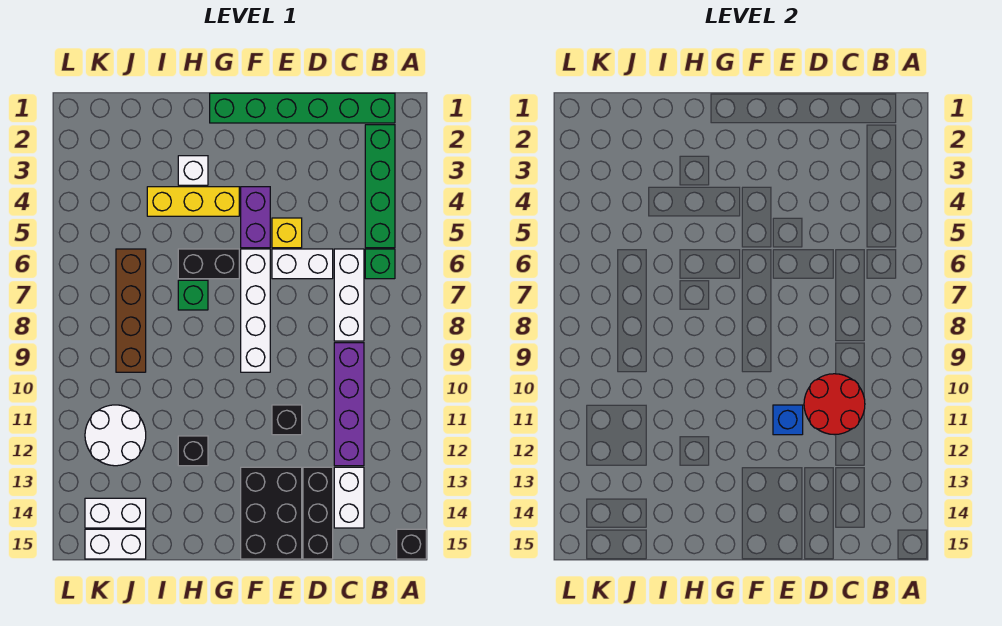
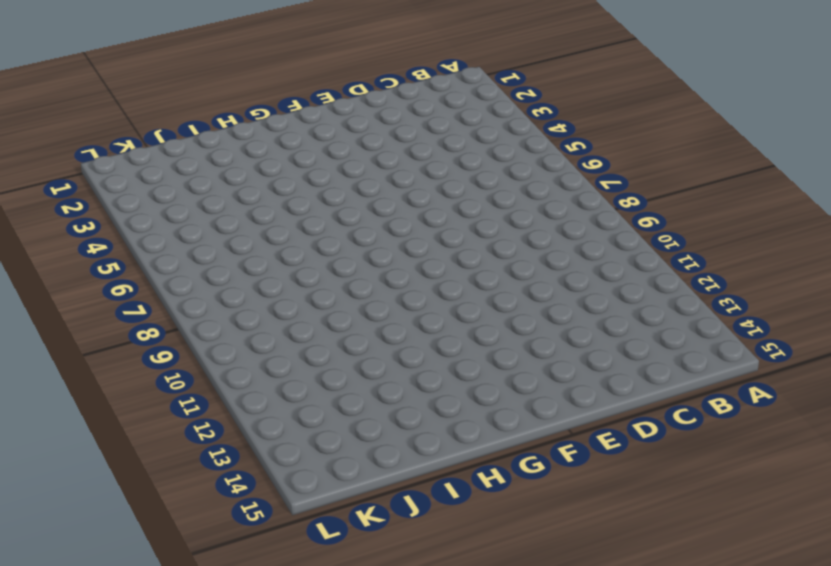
none -> black 1x1 brick [397,529,426,559]
none -> green 1x6 brick [210,93,395,123]
none -> green 1x4 brick [365,125,395,248]

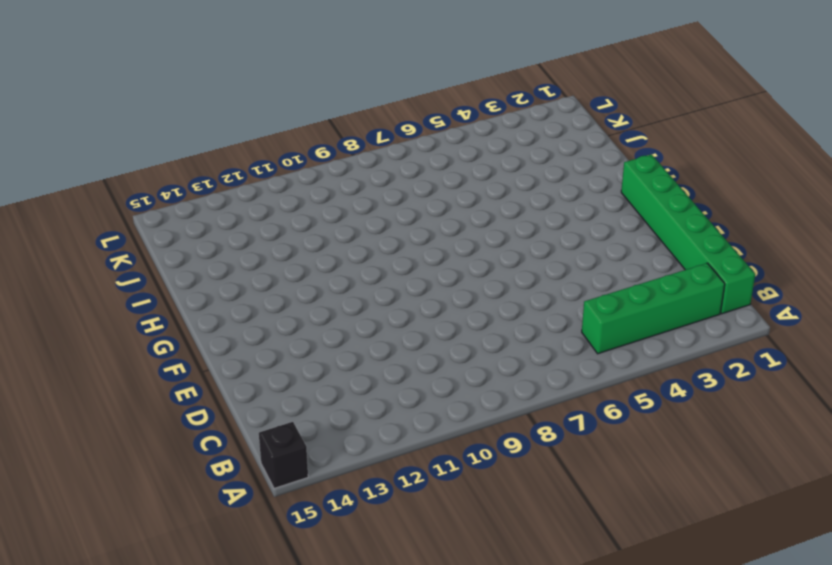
none -> green 1x1 brick [365,249,395,279]
none -> white 1x3 brick [334,249,364,341]
none -> purple 1x4 brick [334,343,364,466]

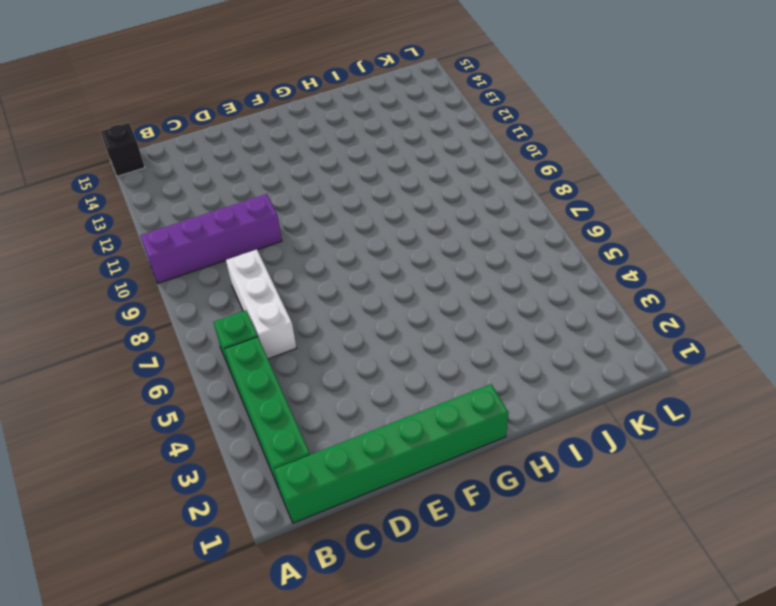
purple 1x4 brick [140,194,282,283] -> purple 1x4 brick turned to [334,343,364,466]
none -> white 1x2 brick [334,467,364,528]
none -> white 1x2 brick [272,249,333,279]
none -> black 1x3 brick [303,467,333,559]

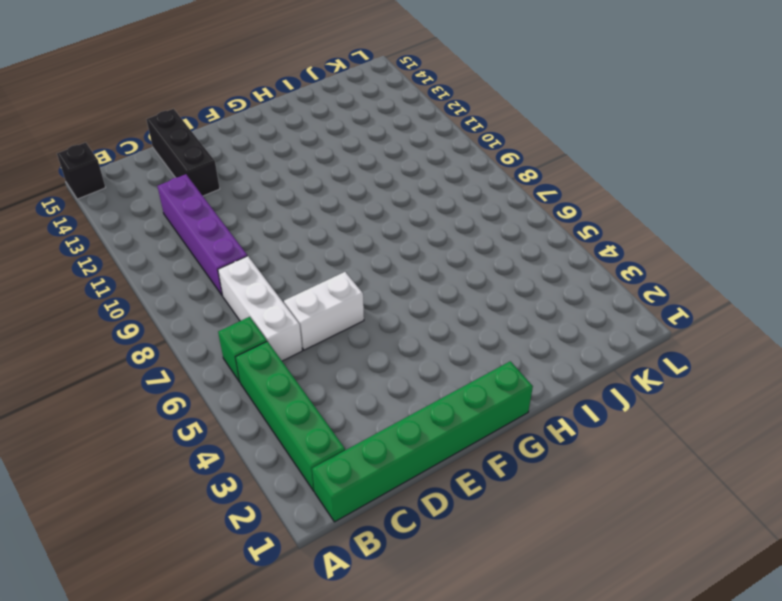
none -> white 1x2 brick [334,467,364,528]
none -> yellow 1x1 brick [272,218,302,248]
none -> black 1x1 brick [272,405,302,435]

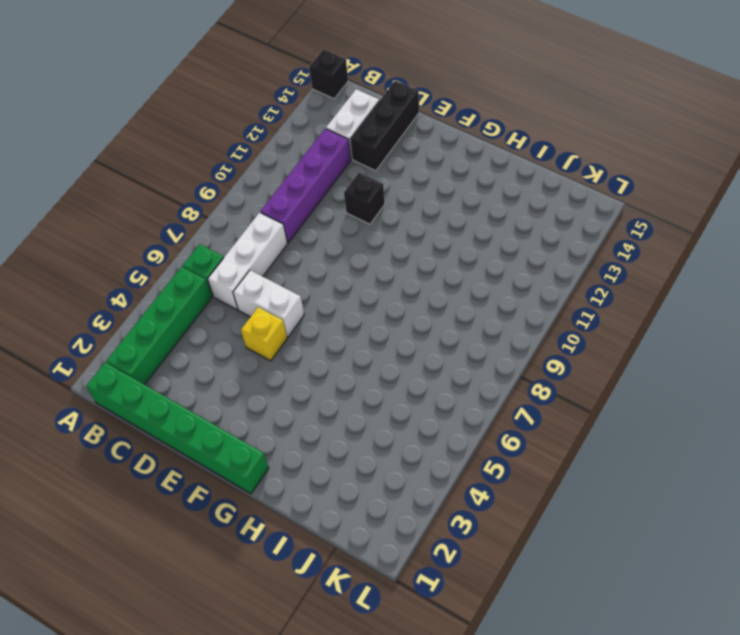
none -> black 2x3 brick [241,467,302,559]
none -> purple 1x2 brick [241,187,270,248]
none -> white 1x4 brick [241,249,270,372]

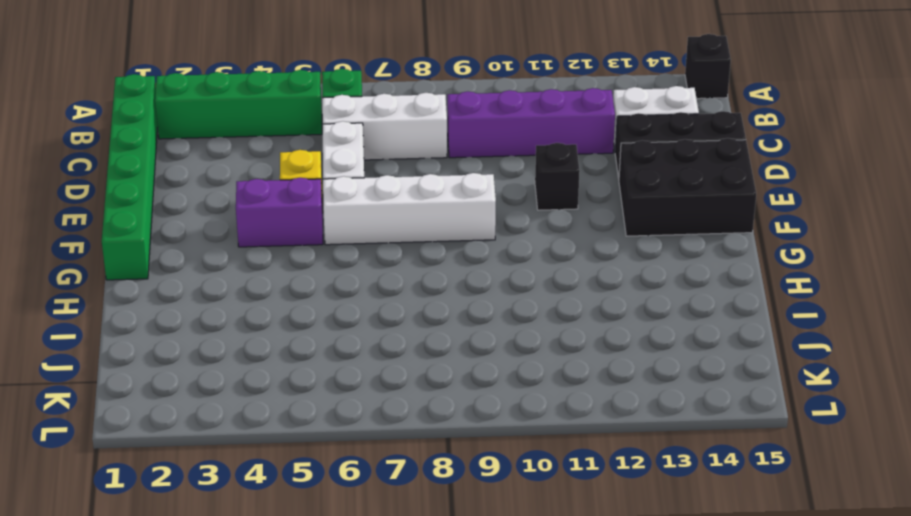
none -> yellow 1x3 brick [147,187,239,216]
none -> black 1x2 brick [178,249,239,279]
none -> white 1x1 brick [178,156,208,185]

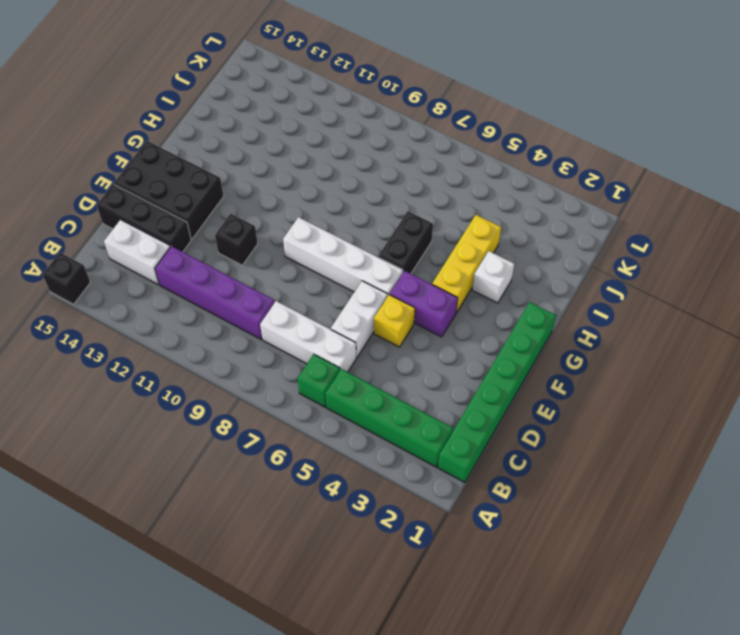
none -> green 1x1 brick [178,280,208,310]
none -> black 1x1 brick [178,436,208,466]
none -> brown 1x4 brick [116,249,146,372]

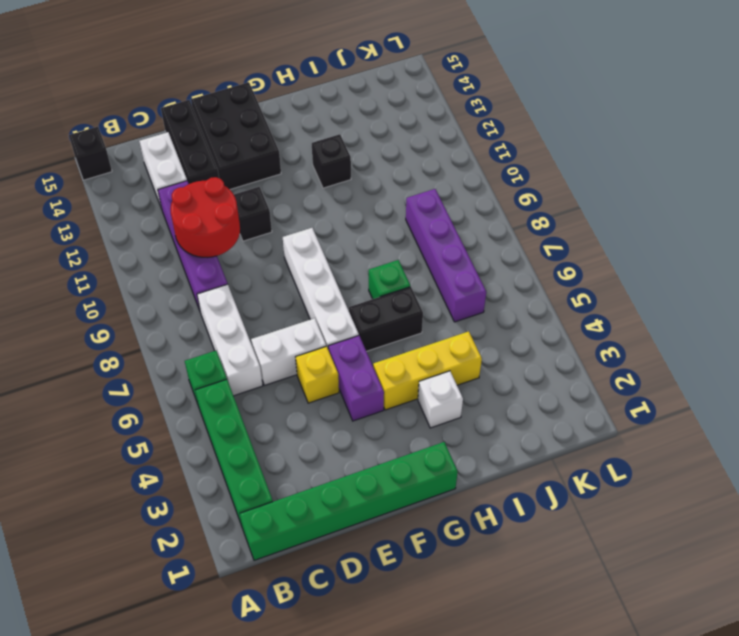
purple 1x4 brick [406,189,486,322] -> brown 1x4 brick [116,249,146,372]
none -> white 2x2 round brick [85,405,146,466]
none -> white 1x2 brick [85,498,146,528]
none -> white 1x2 brick [85,529,146,559]

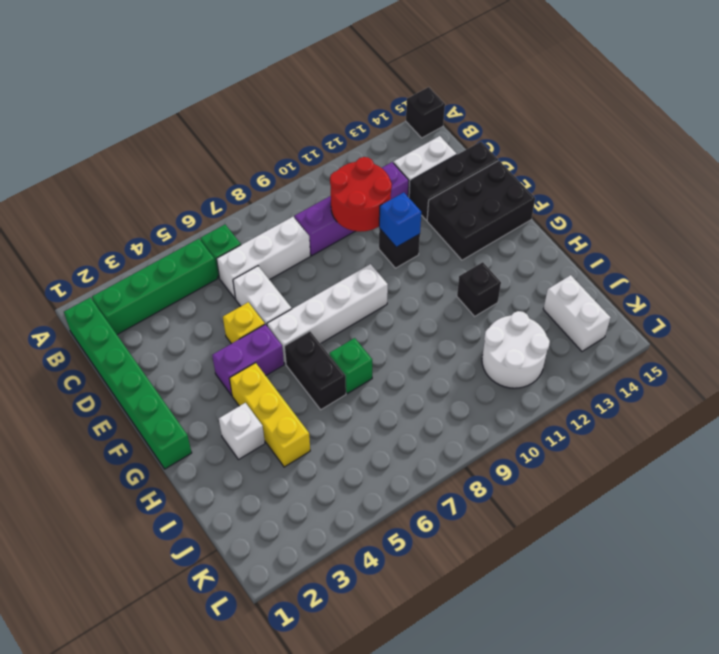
none -> brown 1x4 brick [116,249,146,372]
none -> white 1x2 brick [85,529,146,559]

